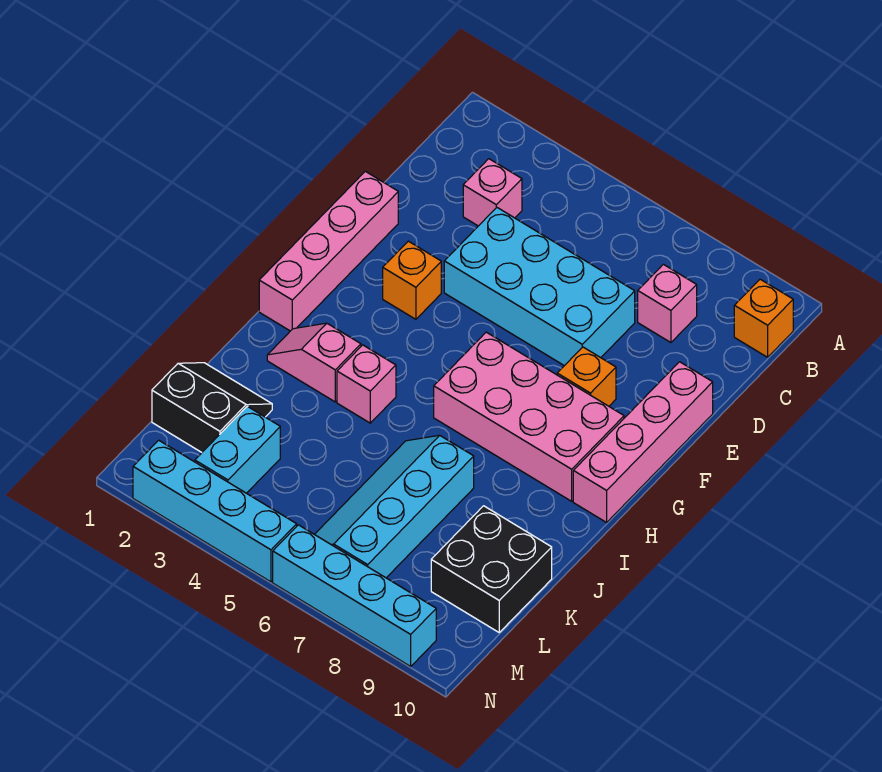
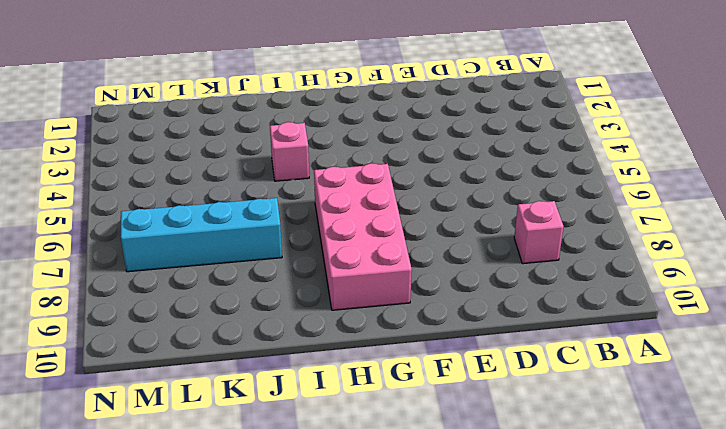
none -> orange 1x1 brick [734,279,793,357]
none -> pink 1x1 brick [463,159,522,226]
none -> cyan 2x4 brick [444,208,635,366]

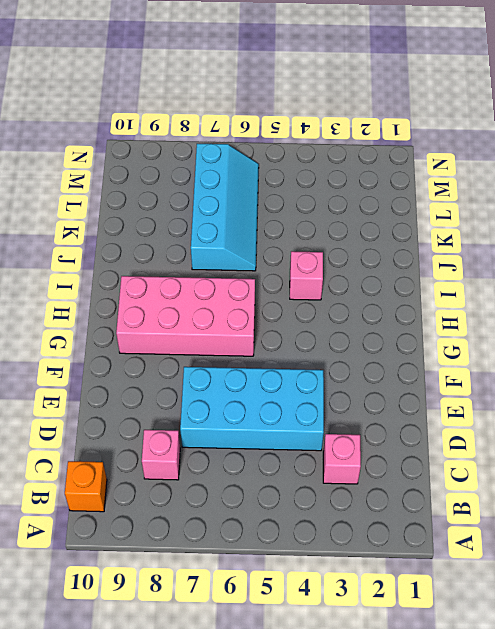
none -> pink 1x4 brick [259,171,398,331]
none -> pink 1x4 brick [573,362,713,522]
none -> orange 1x1 brick [383,241,441,319]

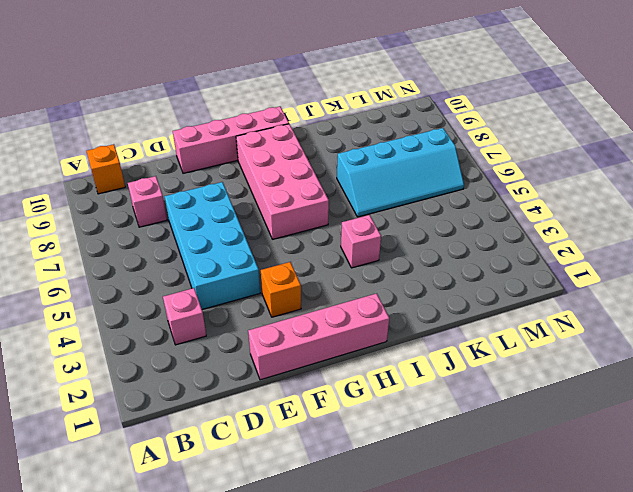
none -> orange 1x1 brick [557,347,616,406]
none -> pink 1x2 slope [267,323,361,402]
none -> black 2x2 slope [152,363,272,452]

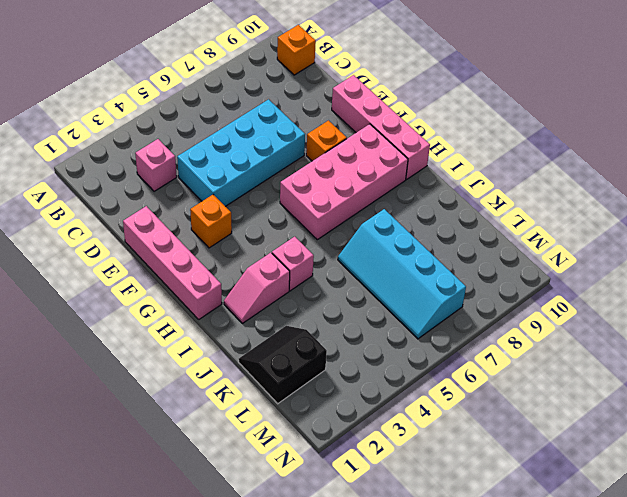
none -> pink 1x1 brick [638,264,697,343]
none -> black 2x2 brick [431,506,552,632]
none -> cyan 1x2 brick [195,406,280,493]

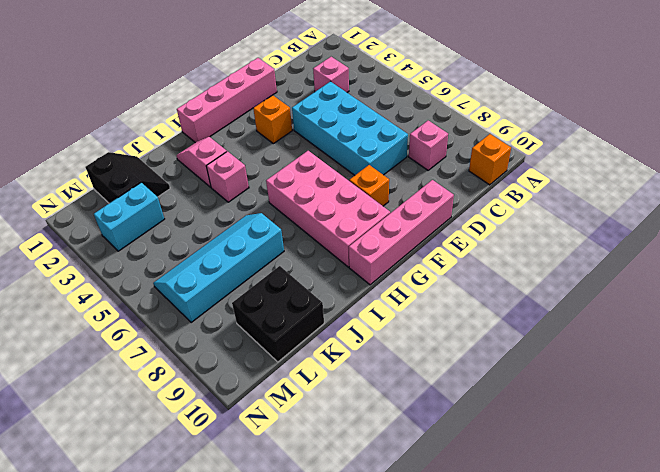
none -> cyan 1x4 brick [133,440,297,582]
none -> cyan 1x4 brick [273,525,436,666]

